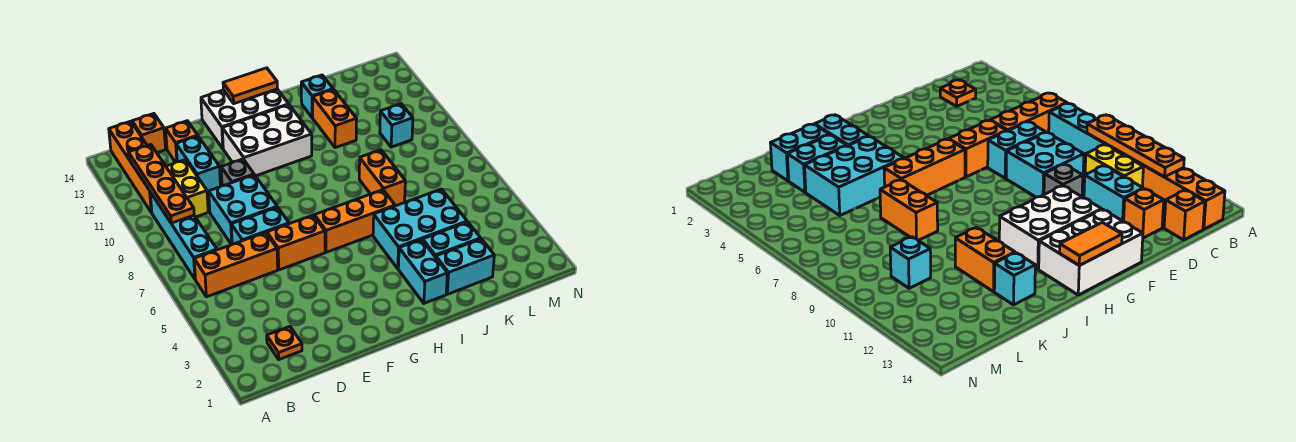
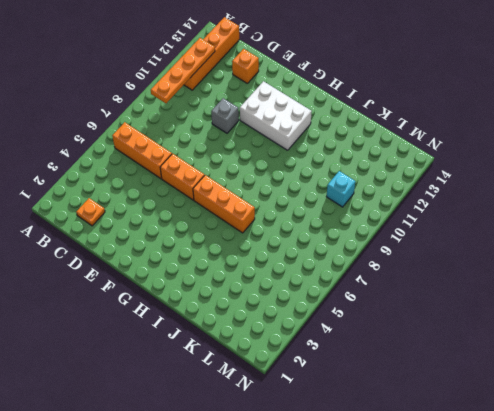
none -> cyan 1x4 brick [150,192,217,279]
none -> yellow 1x2 brick [166,160,208,217]
none -> orange 1x1 brick [132,114,165,153]

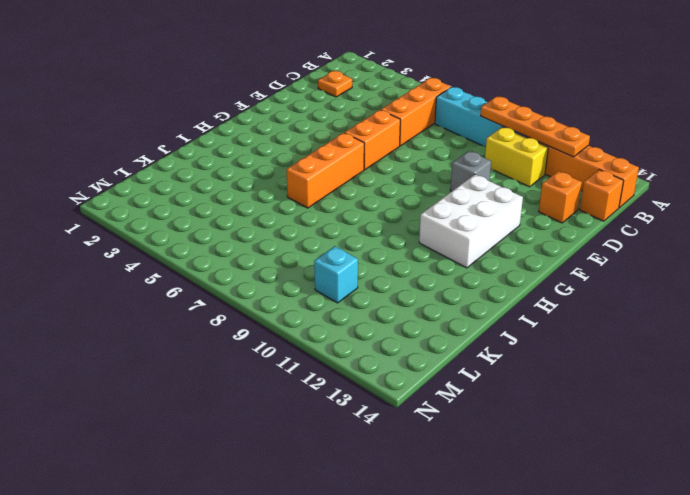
none -> cyan 1x2 brick [231,207,289,244]
none -> cyan 2x2 brick [209,175,277,245]
none -> cyan 1x2 brick [176,136,220,193]

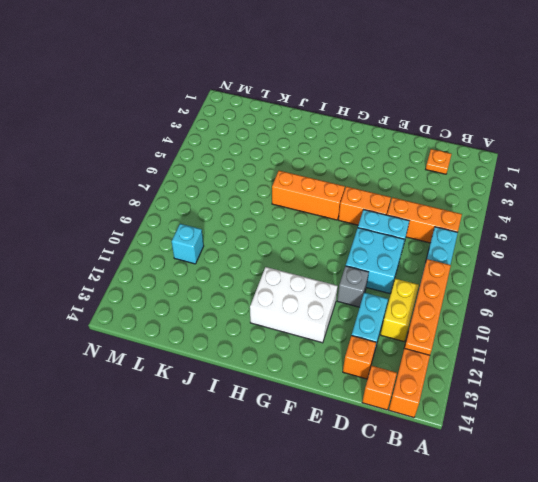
none -> white 2x3 brick [201,89,289,148]
none -> cyan 1x2 brick [398,239,447,303]
none -> cyan 2x3 brick [373,189,467,268]

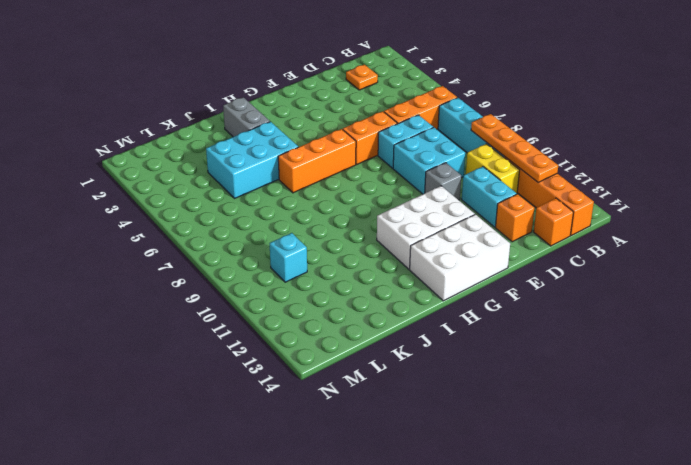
grey 1x2 brick [223,97,270,137] -> cyan 1x2 brick [398,239,447,303]
none -> cyan 1x2 brick [436,239,494,294]
none -> cyan 1x2 brick [423,222,481,257]
none -> orange 1x2 brick [359,150,405,206]

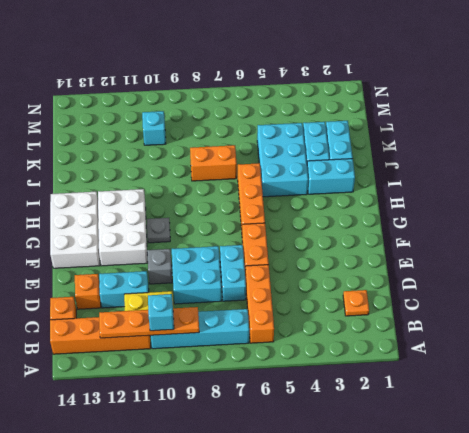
cyan 1x1 brick [148,294,174,331] -> cyan 1x1 brick moved to [301,75,333,117]
grey 1x1 plate [147,218,170,243] -> none
none -> orange 1x2 brick [312,89,357,148]
none -> orange 1x2 tile [223,68,278,104]

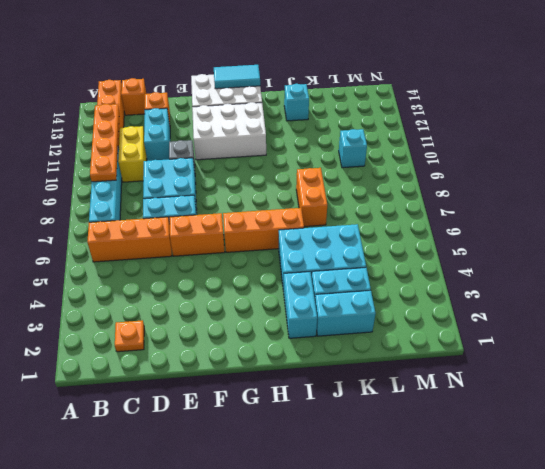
cyan 1x2 tile [214,65,260,89] -> orange 1x2 tile [223,68,278,104]
none -> orange 1x2 brick [312,89,357,148]

